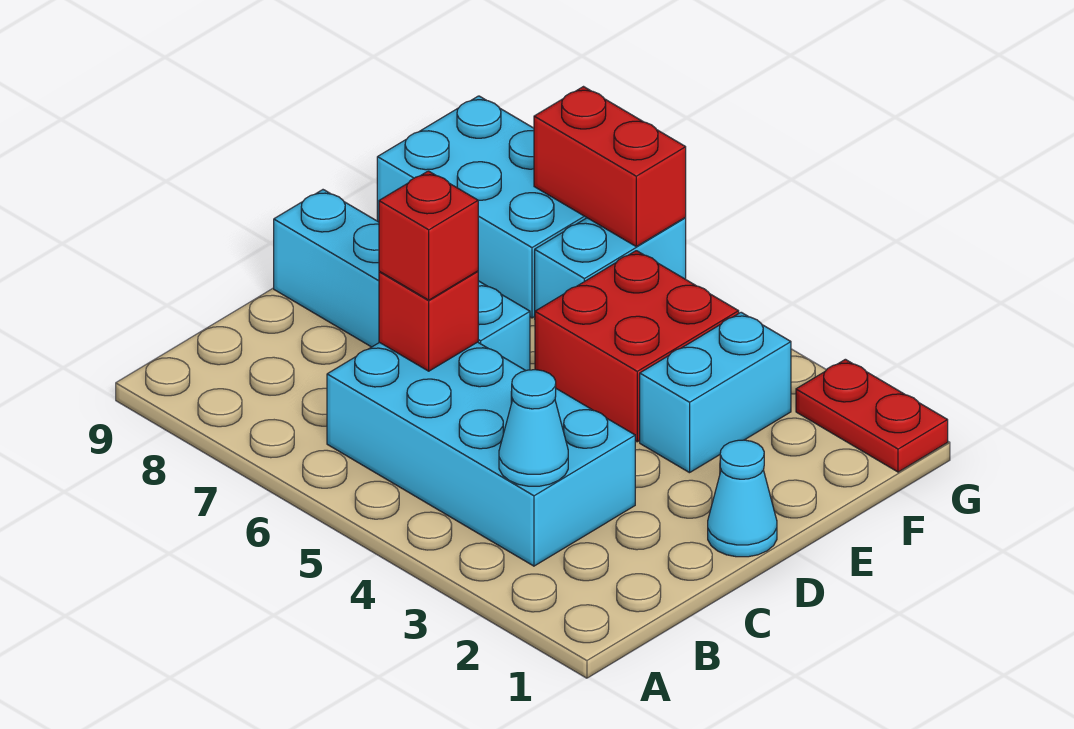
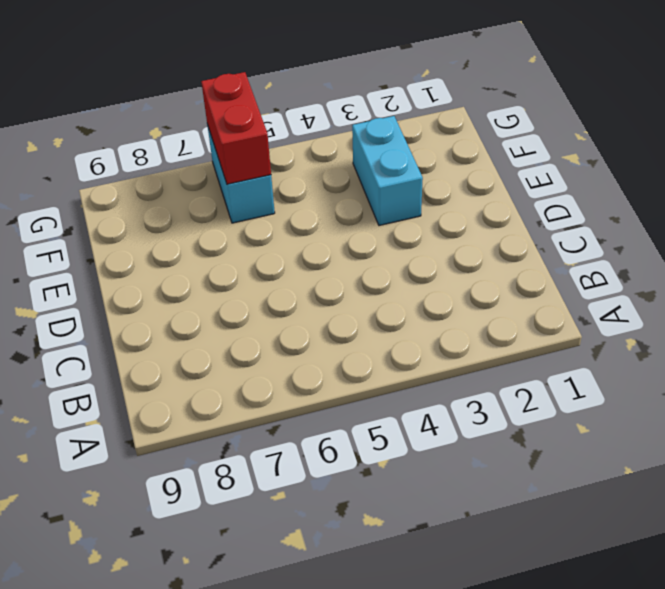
red 1x2 brick [201,72,271,184] -> red 1x2 brick turned to [534,87,686,246]
none -> cyan 2x4 brick [327,342,635,566]
none -> cyan 1x1 cone [708,440,777,557]
none -> cyan 1x4 brick [274,190,530,371]

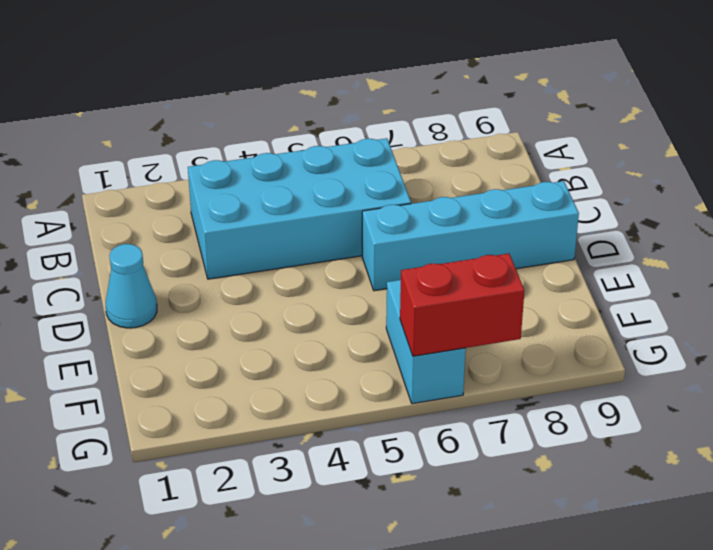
none -> cyan 1x2 brick [640,312,791,473]
none -> red 2x2 brick [535,251,739,442]
none -> cyan 2x3 brick [377,96,587,318]

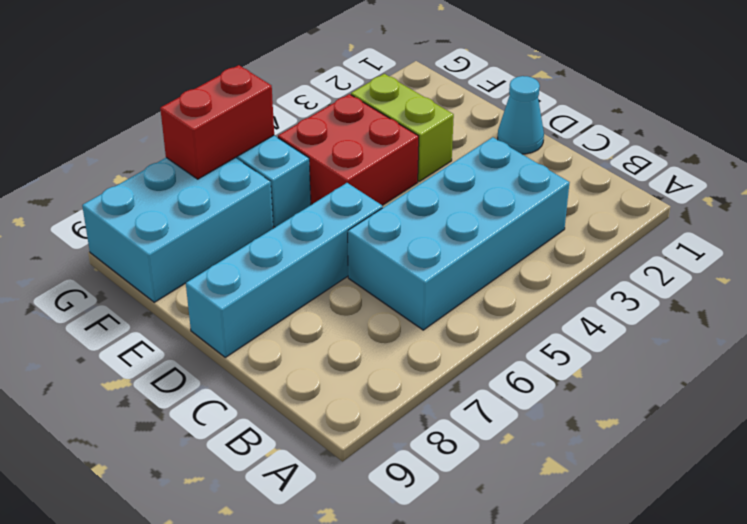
lime 1x2 brick [351,74,454,181] -> cyan 1x2 brick [640,312,791,473]
none -> red 1x2 plate [796,359,948,472]
none -> cyan 1x1 cone [499,370,568,486]
none -> red 1x1 brick [379,271,478,371]

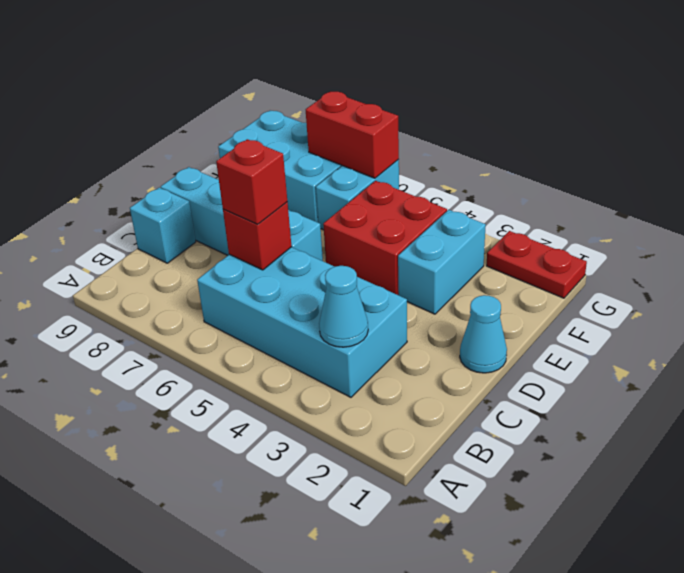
cyan 1x1 brick [130,188,196,263] -> none

